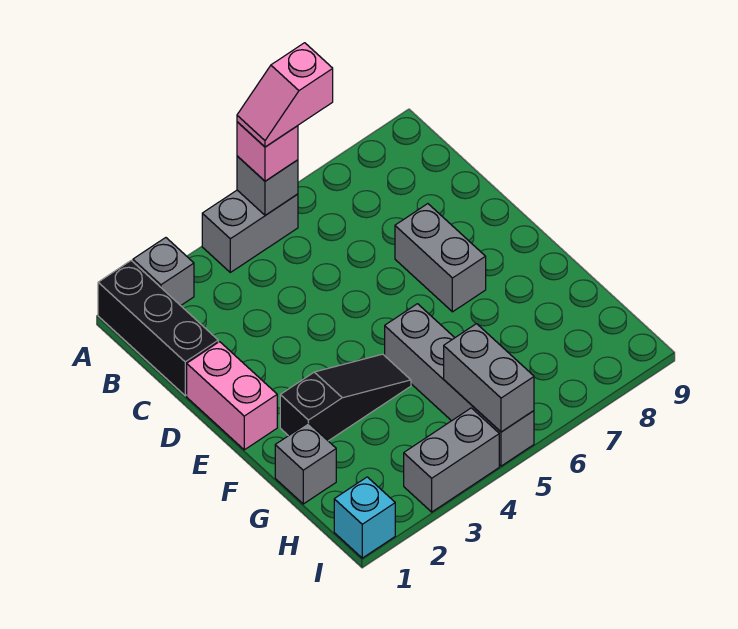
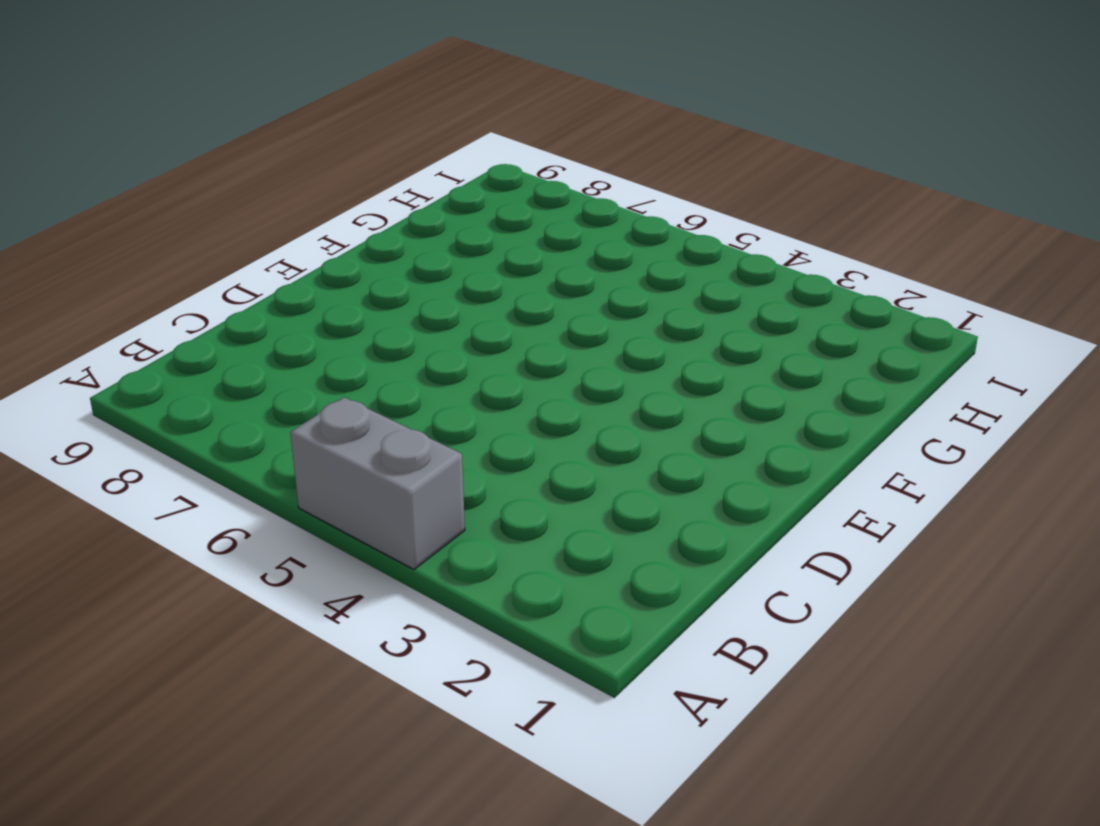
none -> black 1x3 brick [98,261,218,396]
none -> grey 1x1 brick [133,238,194,306]
none -> pink 1x2 brick [187,342,277,450]

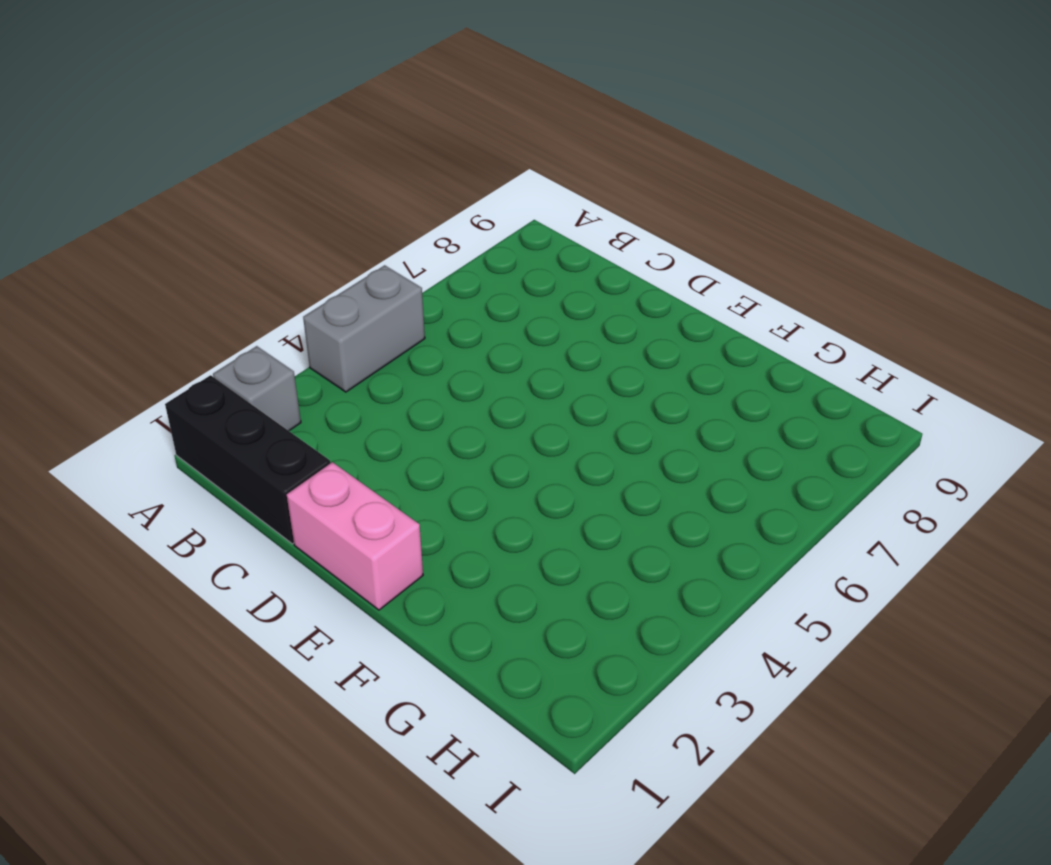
none -> grey 1x2 brick [395,204,486,312]
none -> black 1x3 slope [280,354,411,441]
none -> grey 1x4 brick [385,304,534,466]

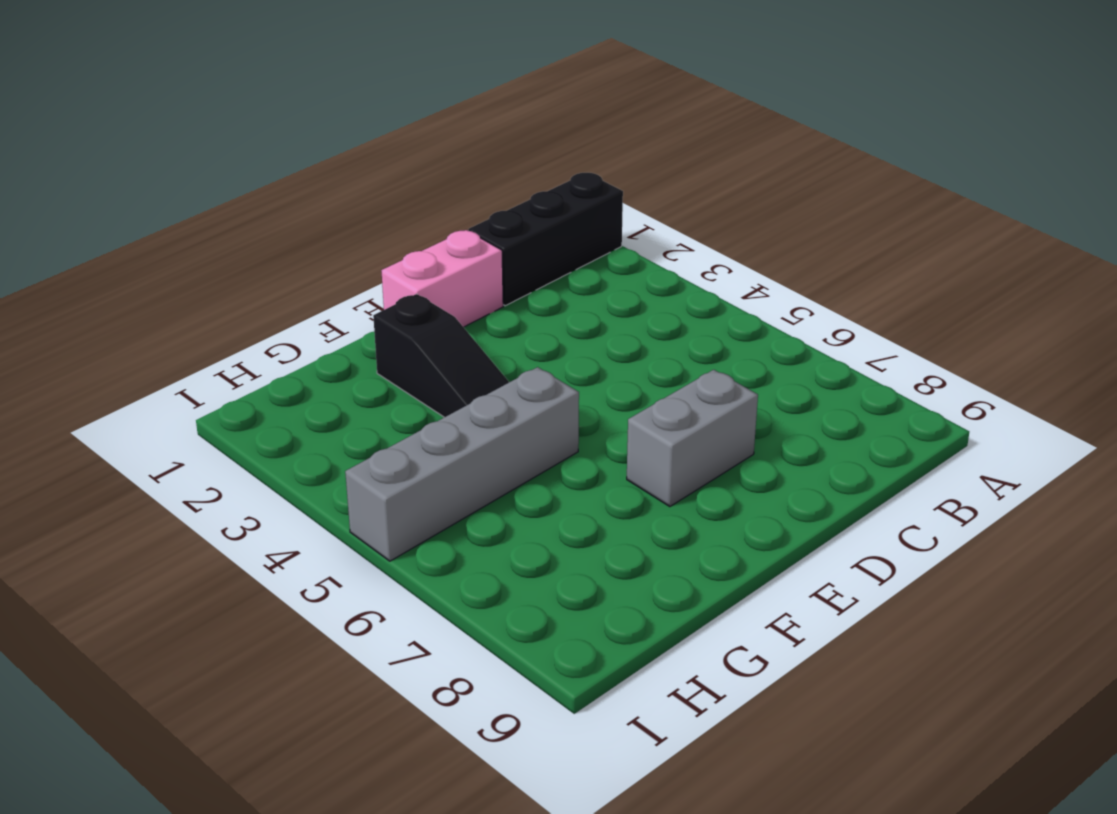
none -> grey 1x1 brick [133,238,194,306]
none -> grey 1x2 brick [202,190,298,272]
none -> grey 1x1 brick [275,423,336,504]

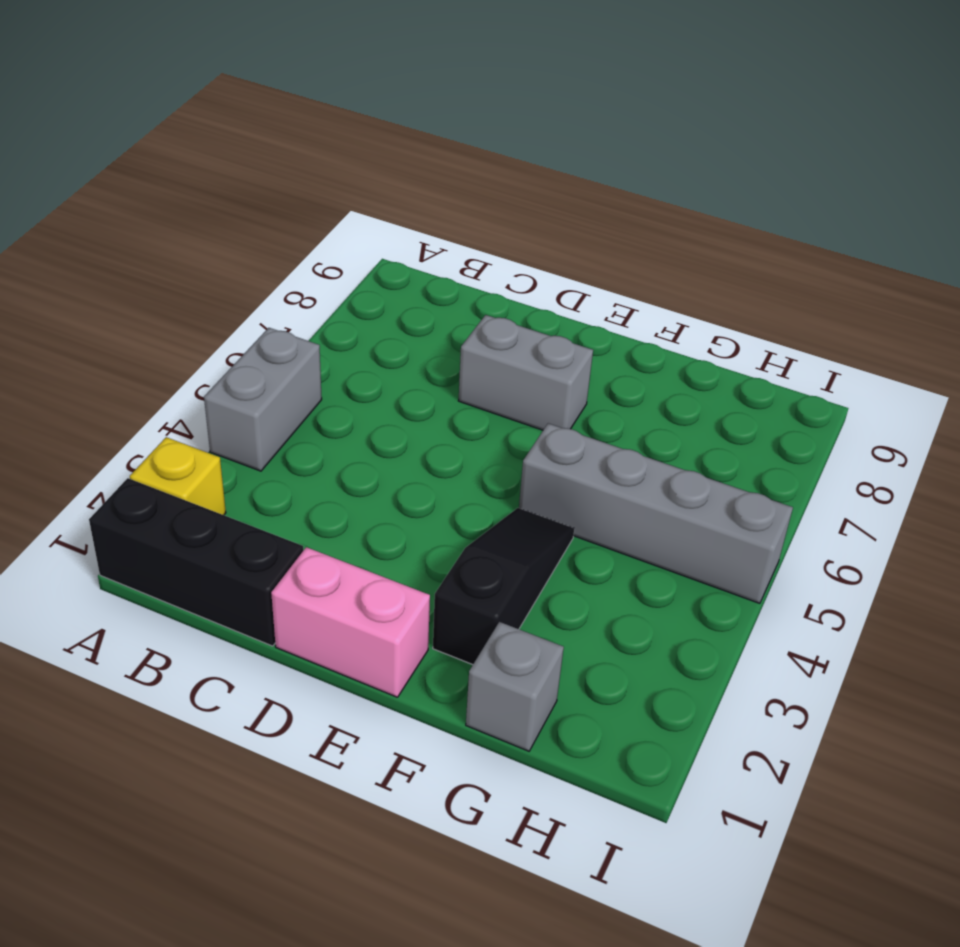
yellow 1x1 brick [130,437,226,515] -> grey 1x1 brick [133,238,194,306]
none -> cyan 1x1 brick [334,477,395,558]
none -> grey 1x2 brick [404,408,499,512]
none -> grey 1x1 brick [237,156,298,215]

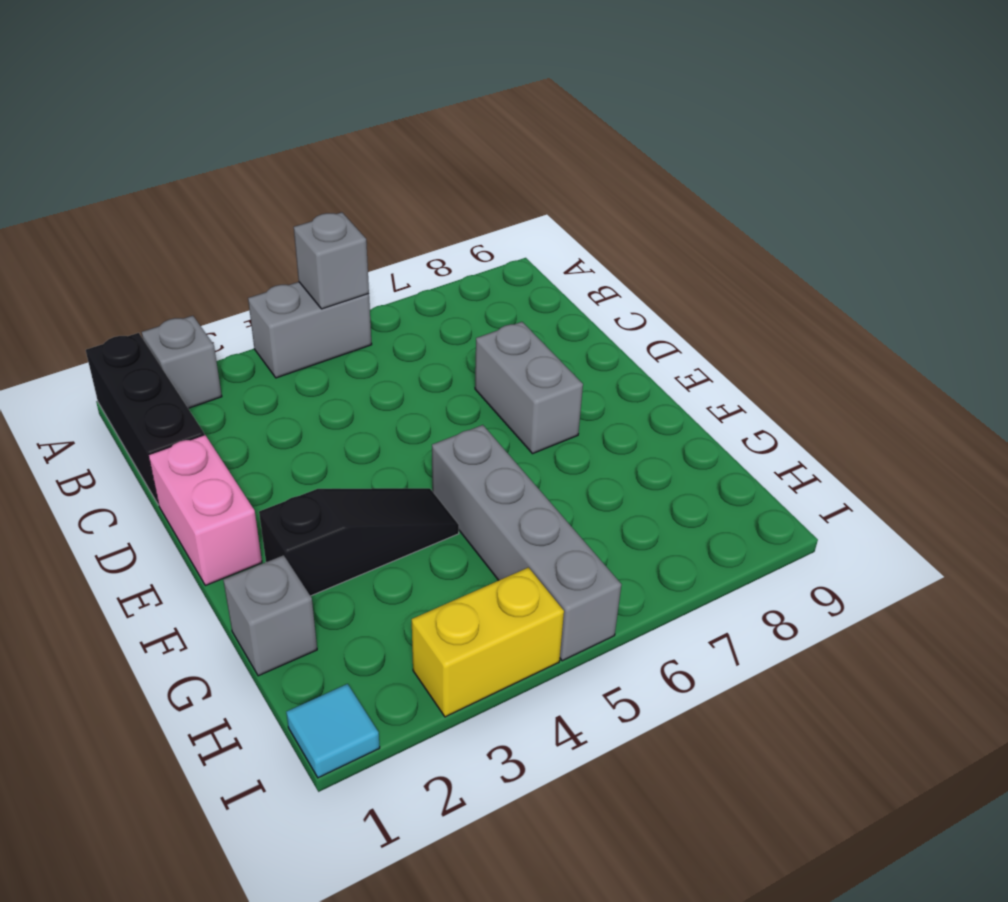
cyan 1x1 tile [286,684,380,778] -> cyan 1x1 brick [334,477,395,558]
yellow 1x2 brick [412,568,564,717] -> grey 1x2 brick [404,408,499,512]
none -> grey 1x2 brick [444,324,534,432]
none -> pink 1x1 brick [237,122,298,181]
none -> pink 1x2 slope [237,43,333,147]

